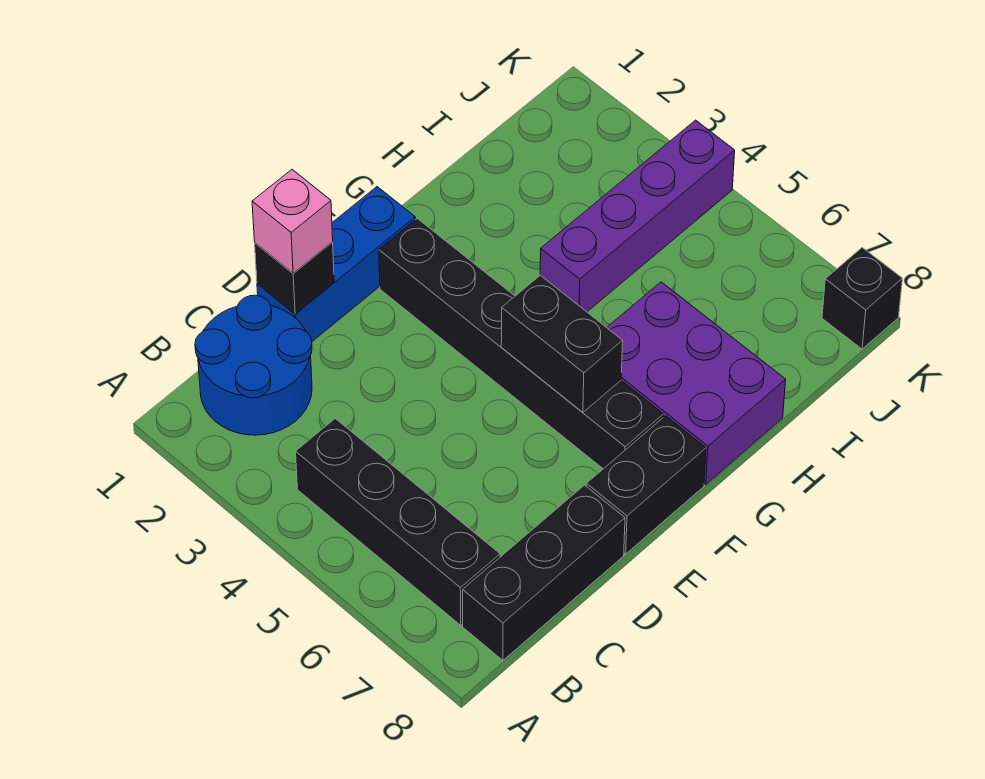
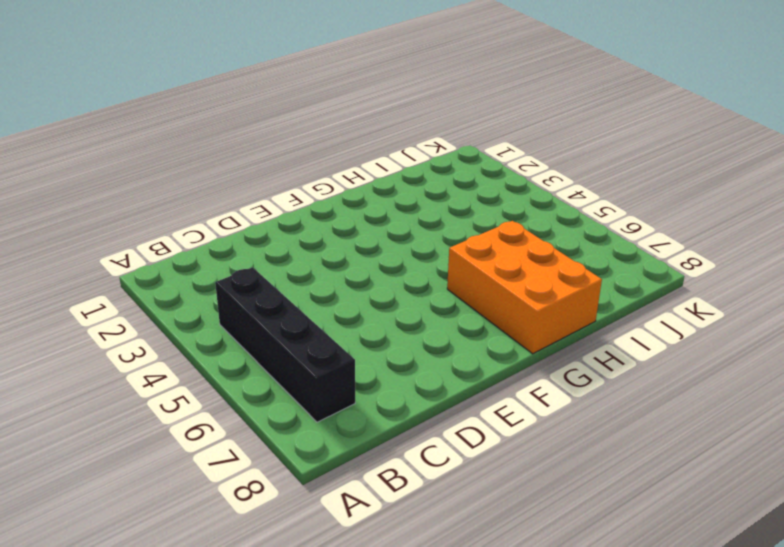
orange 2x3 brick [447,221,602,354] -> purple 2x3 brick [607,282,786,485]
none -> blue 2x2 round brick [195,295,312,435]
none -> black 1x3 brick [463,485,625,660]
none -> blue 1x3 brick [257,187,415,341]

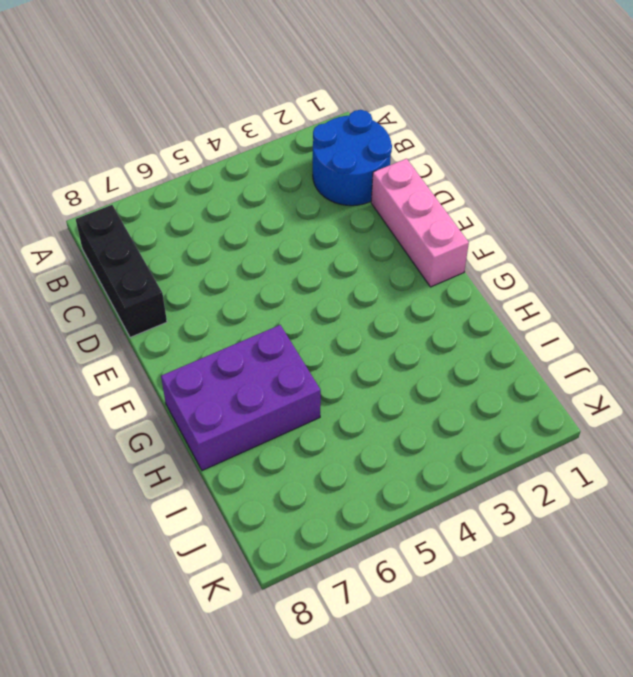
pink 1x3 brick [371,159,469,287] -> blue 1x3 brick [257,187,415,341]
none -> black 1x4 brick [296,419,500,625]
none -> black 1x2 brick [586,416,706,554]
none -> black 1x6 brick [379,219,663,469]

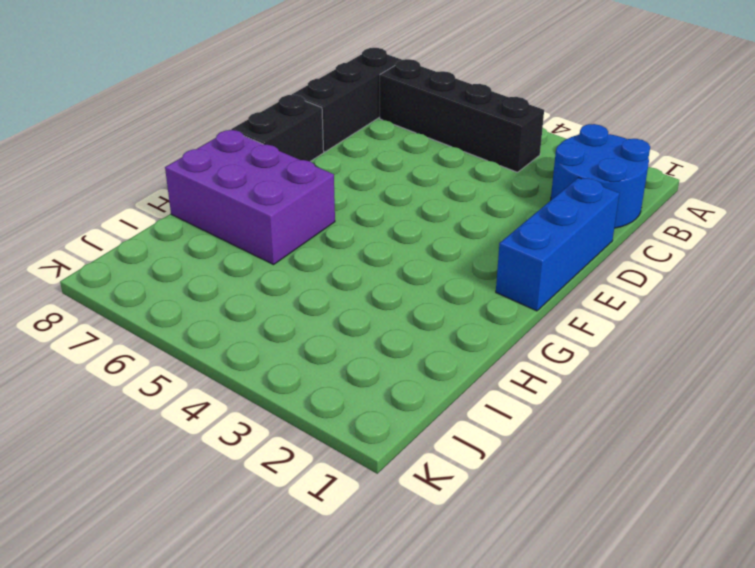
none -> black 1x6 brick [379,219,663,469]
none -> purple 1x4 brick [540,120,735,312]
none -> black 1x1 brick [822,248,902,349]

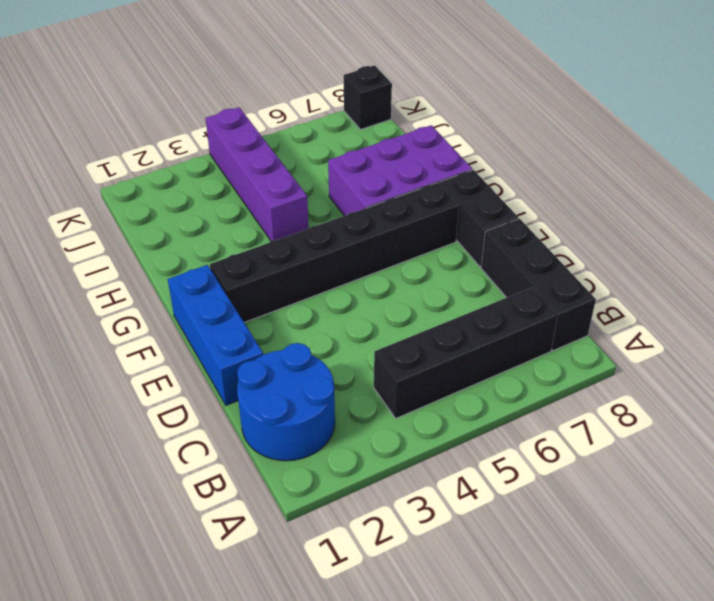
none -> black 1x1 brick [255,242,334,314]
none -> black 1x2 brick [501,275,623,412]
none -> pink 1x1 brick [252,170,333,273]

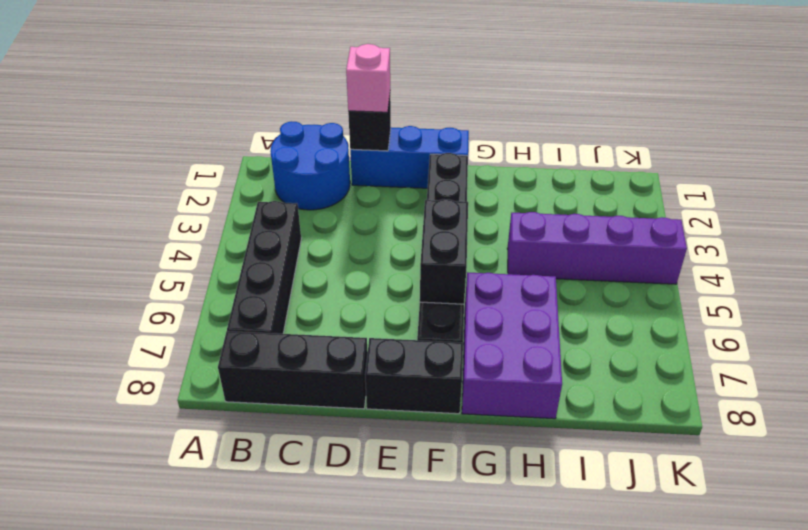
none -> black 1x1 brick [822,248,902,349]

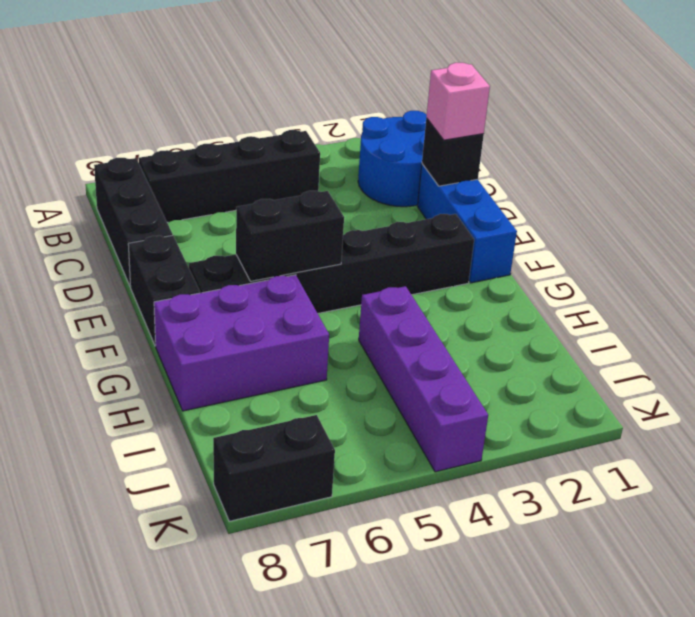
black 1x2 brick [213,415,335,521] -> black 1x1 brick [822,248,902,349]

